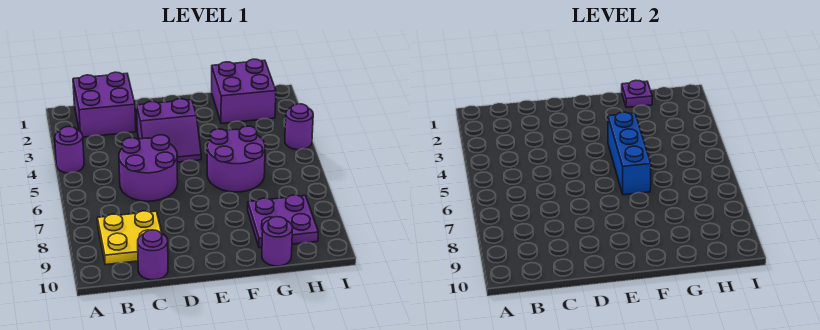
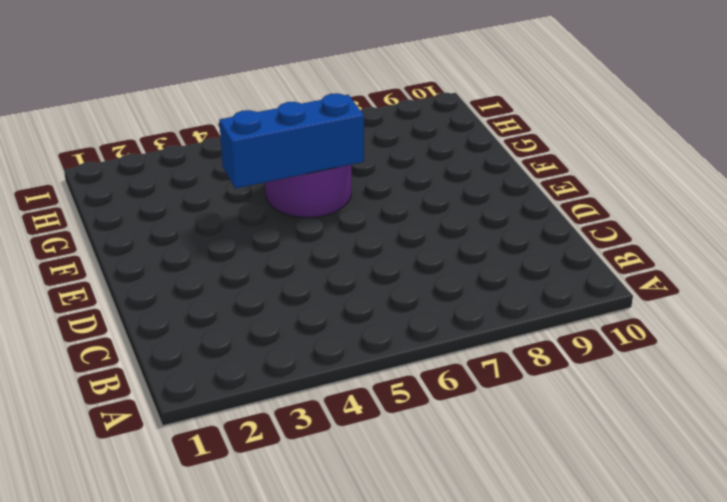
none -> purple 1x1 round brick [55,127,84,173]
none -> purple 2x2 brick [73,72,136,137]
none -> yellow 2x2 plate [97,211,162,265]

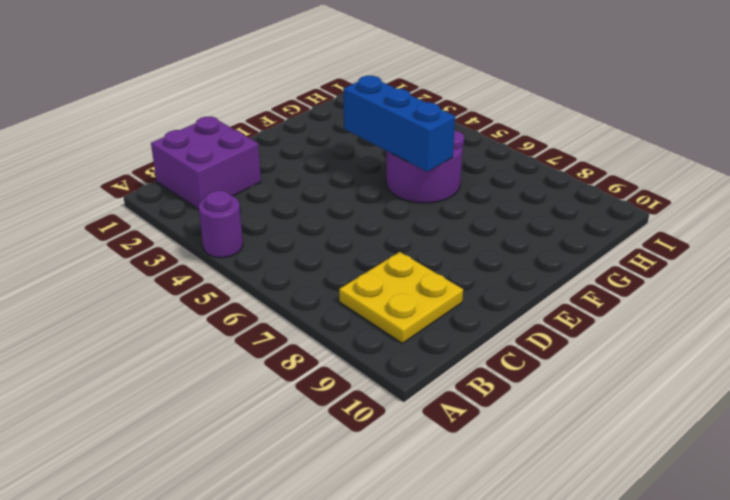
none -> purple 2x2 round brick [119,135,178,201]
none -> purple 1x1 round brick [138,230,168,280]
none -> purple 2x2 slope [137,99,201,162]

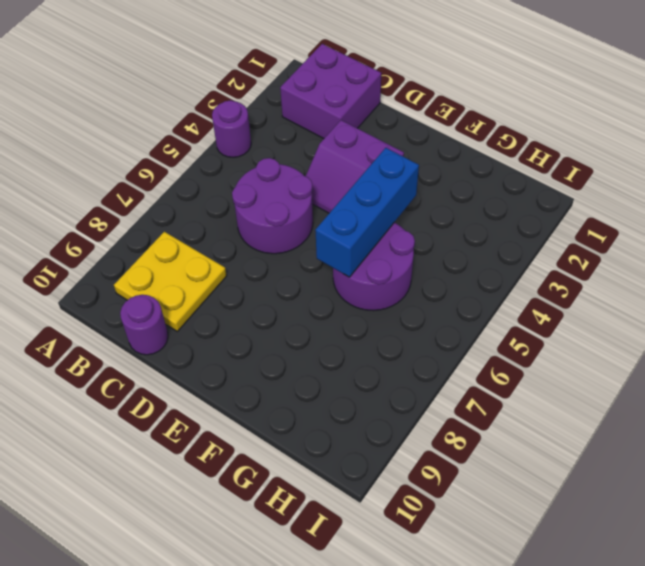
none -> purple 2x2 brick [212,59,276,123]
none -> purple 2x2 plate [248,195,318,248]
none -> purple 1x1 round brick [262,217,292,266]

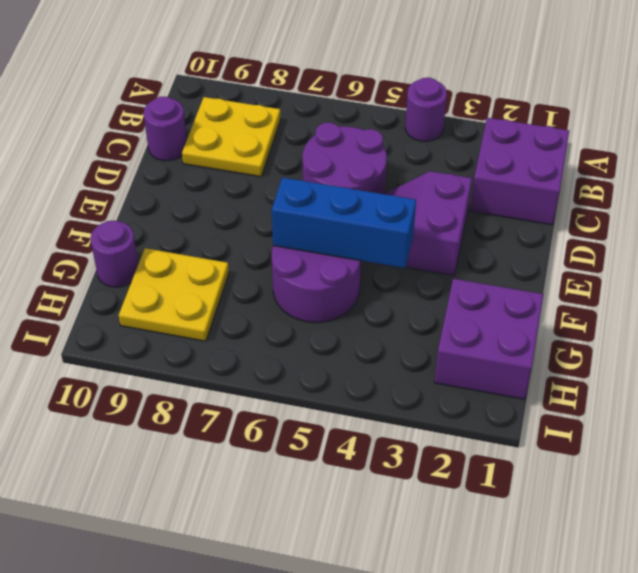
yellow 2x2 plate [119,248,229,341] -> purple 2x2 plate [248,195,318,248]
none -> purple 1x1 round brick [285,104,313,150]
none -> purple 1x1 plate [622,80,652,108]

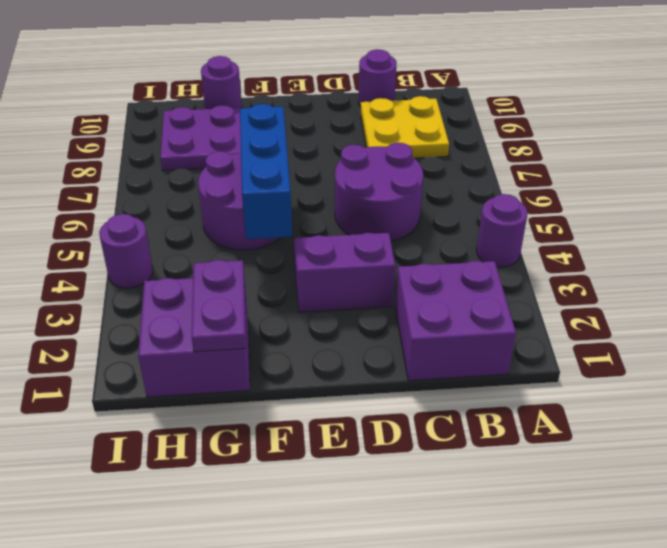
purple 1x2 plate [192,260,246,352] -> purple 1x1 plate [622,80,652,108]

